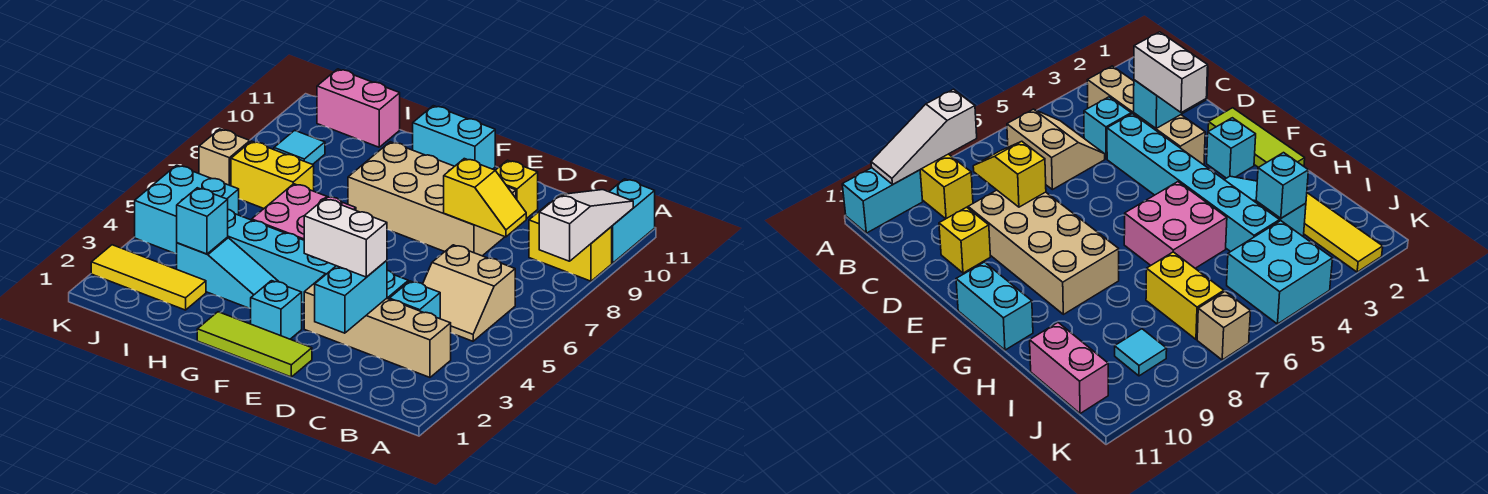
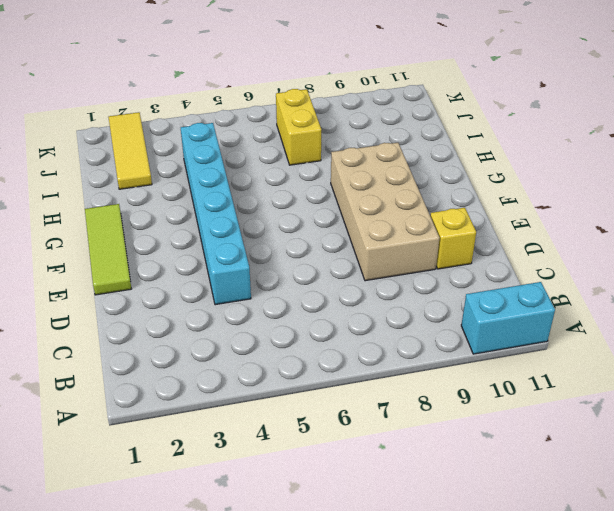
none -> yellow 1x2 brick [529,203,612,281]
none -> tan 1x4 brick [304,275,451,377]
none -> tan 2x2 slope [423,245,515,341]

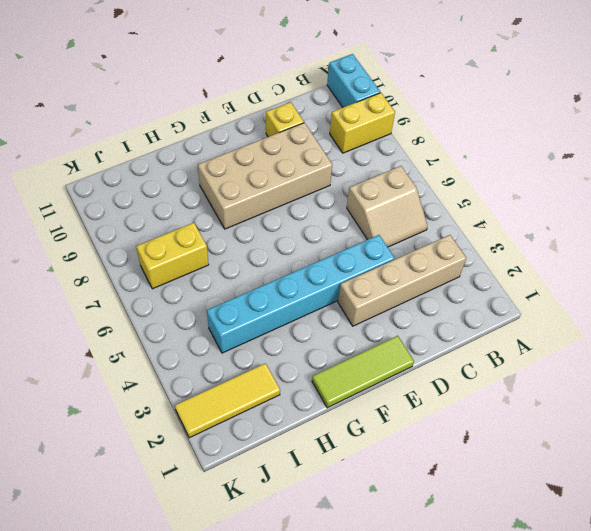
none -> cyan 1x1 brick [389,281,440,319]
none -> cyan 1x1 brick [251,281,302,339]
none -> cyan 1x2 brick [413,106,495,169]

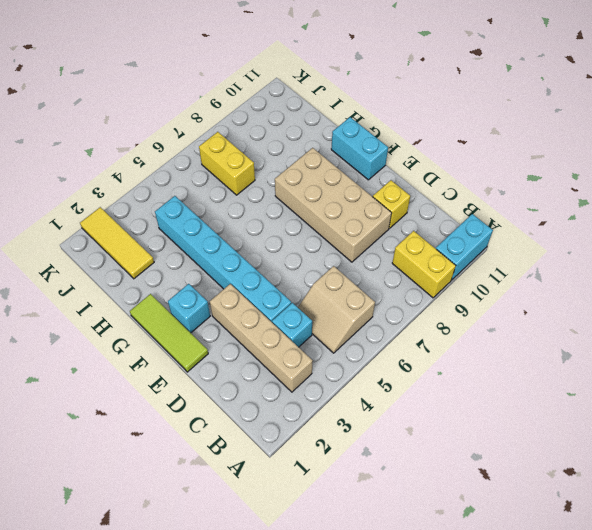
none -> cyan 1x3 slope [177,237,279,308]
none -> pink 2x2 brick [252,184,356,240]
none -> pink 1x2 brick [317,69,400,147]

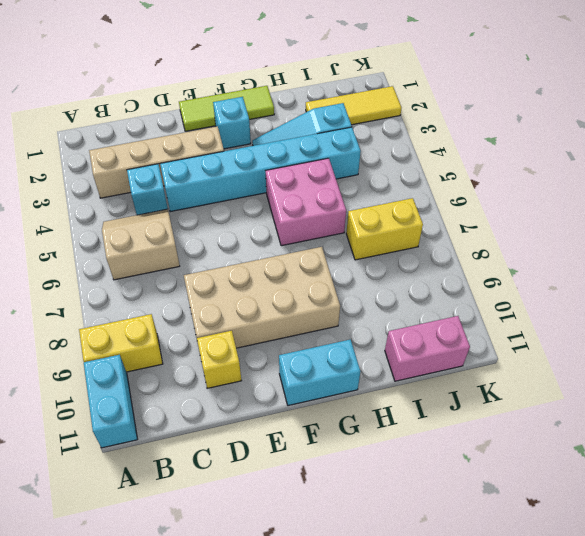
none -> cyan 2x2 brick [135,165,239,254]
none -> cyan 1x1 tile [274,130,325,165]
none -> tan 1x1 brick [199,129,250,186]

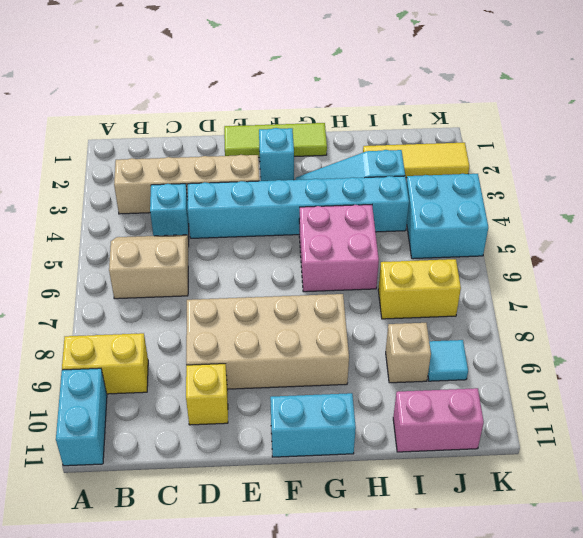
tan 1x1 brick [386,323,431,383] -> tan 1x1 brick moved to [199,129,250,186]
none -> white 1x3 slope [539,190,633,261]
none -> yellow 1x2 slope [444,159,526,237]
none -> cyan 1x2 brick [315,260,387,333]

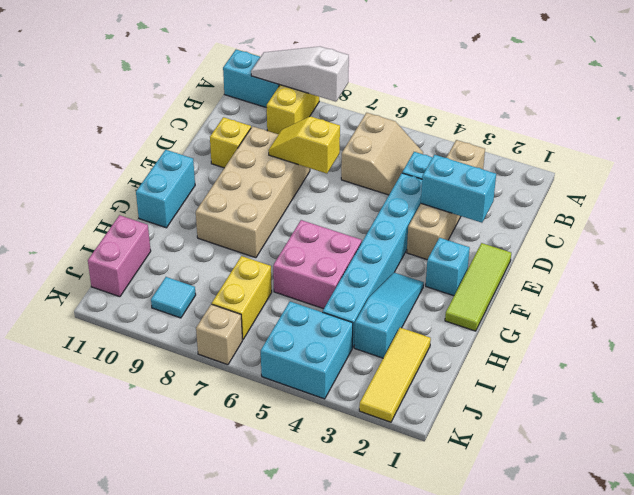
yellow 1x2 slope [268,116,340,174] -> yellow 1x2 slope turned to [444,159,526,237]
none -> cyan 1x1 brick [177,188,228,254]
none -> white 1x2 brick [304,199,387,277]

